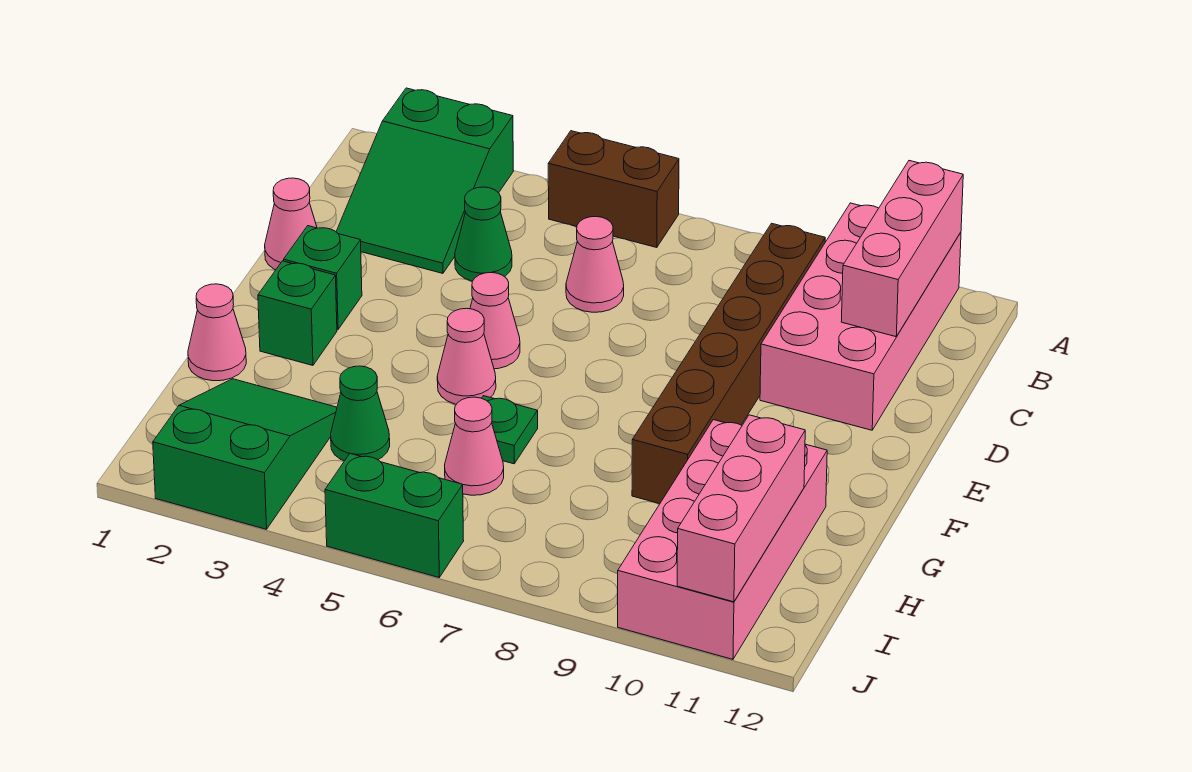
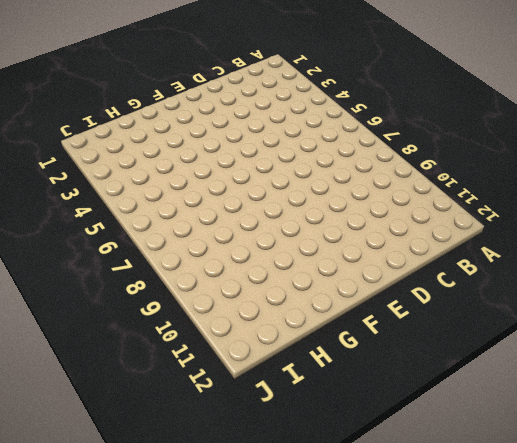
none -> green 2x3 slope [336,88,513,273]
none -> brown 1x2 brick [548,131,679,248]
none -> pink 2x4 brick [760,203,961,430]

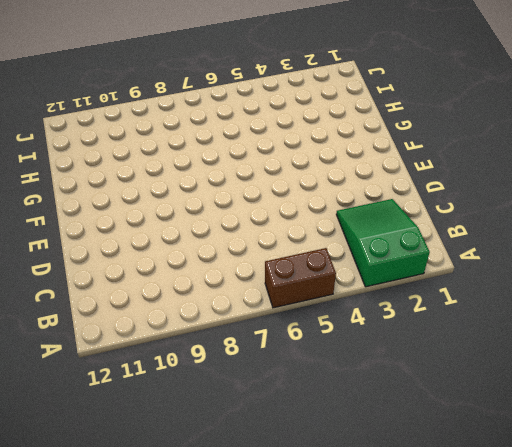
none -> pink 2x4 brick [760,203,961,430]
none -> brown 1x6 brick [632,223,825,504]
none -> green 1x1 cone [455,187,512,281]

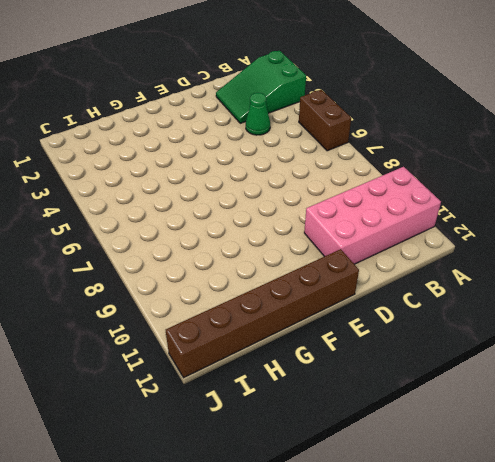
brown 1x6 brick [166,249,359,378] -> brown 1x6 brick moved to [632,223,825,504]
none -> pink 1x1 cone [566,216,624,312]
none -> pink 1x1 cone [265,178,317,270]
none -> green 1x1 brick [284,226,362,329]

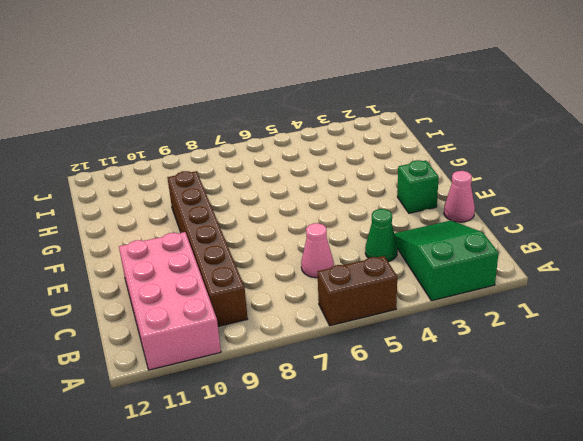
none -> pink 1x1 cone [470,273,520,369]
none -> green 1x1 brick [258,261,337,365]
none -> pink 1x1 cone [437,308,496,404]

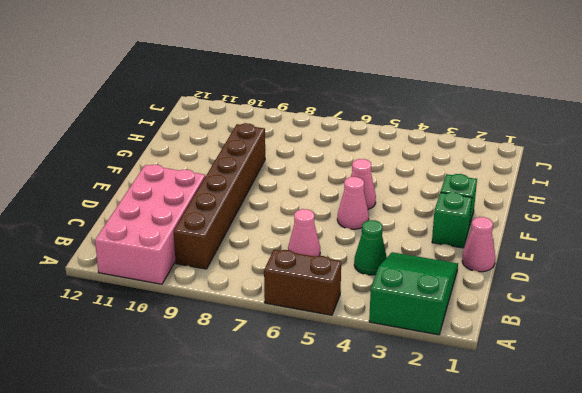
none -> pink 1x1 cone [188,284,246,381]
none -> green 1x1 plate [482,396,538,464]
none -> pink 2x4 brick [618,420,827,659]

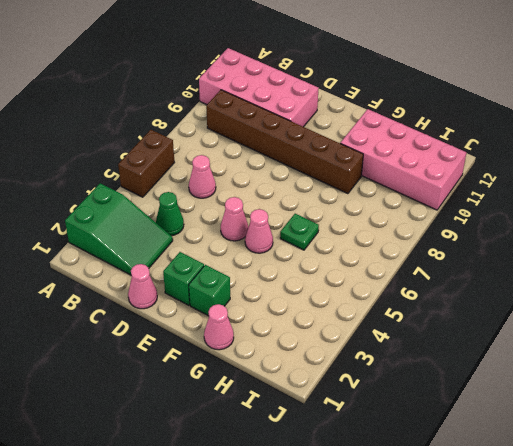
none -> green 2x3 slope [153,379,337,529]
none -> green 1x1 cone [331,366,390,461]
none -> pink 1x1 cone [445,397,504,495]

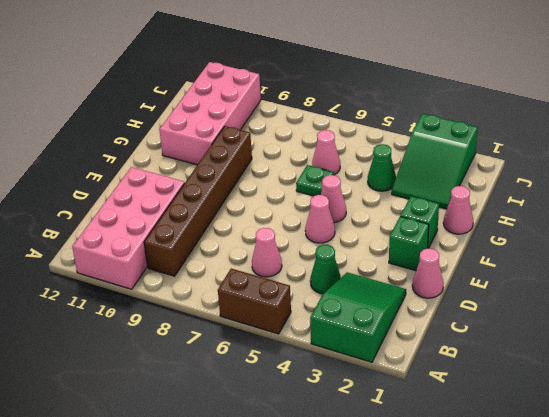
none -> green 1x2 brick [325,454,464,577]
none -> pink 1x3 brick [841,161,963,337]
none -> pink 1x3 brick [677,415,805,602]

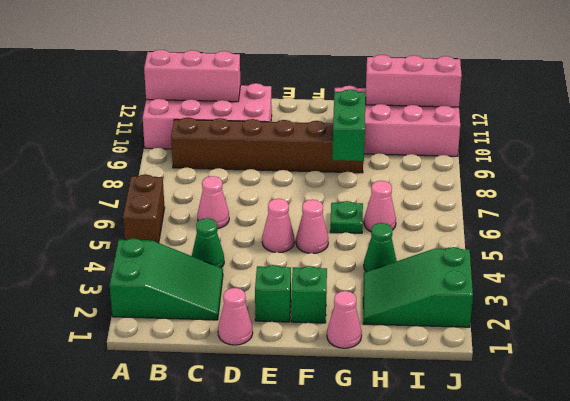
green 1x2 brick [332,89,365,161] -> green 1x2 brick moved to [325,454,464,577]

